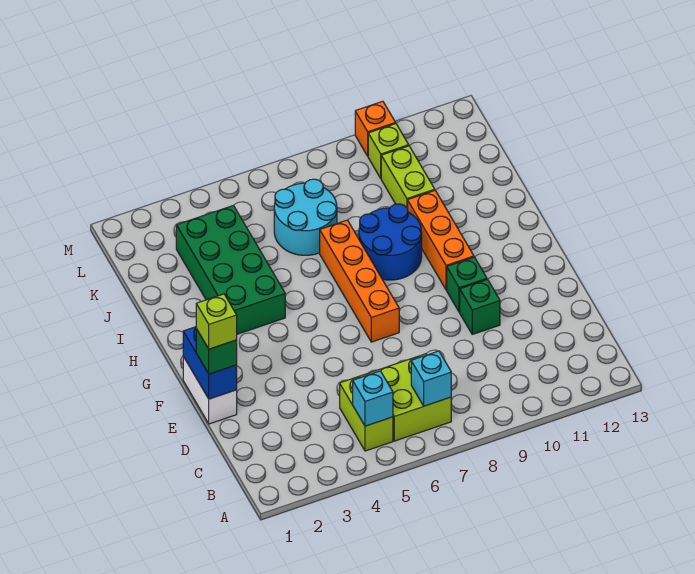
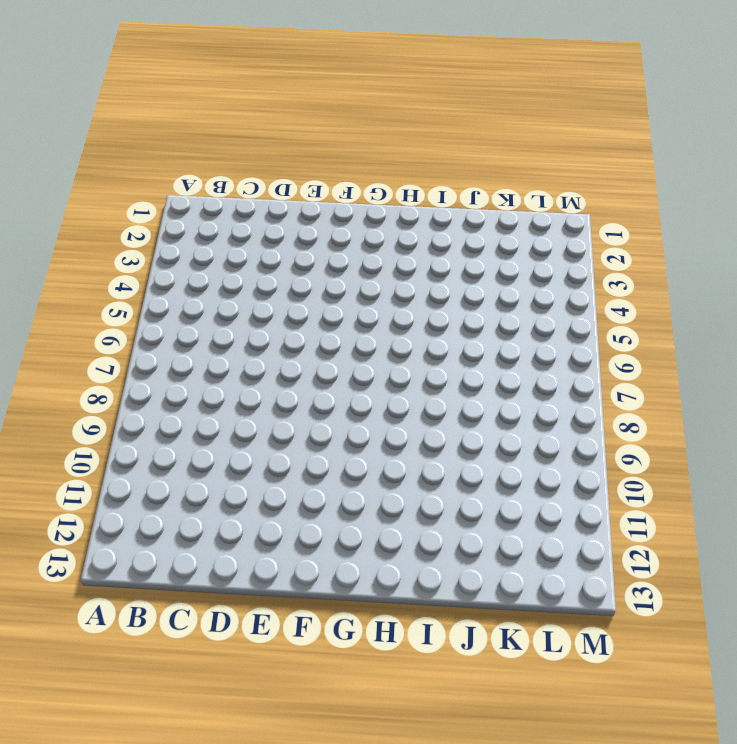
none -> lime 1x2 brick [340,374,393,451]
none -> lime 2x2 brick [369,354,451,441]
none -> white 1x2 brick [183,357,237,424]

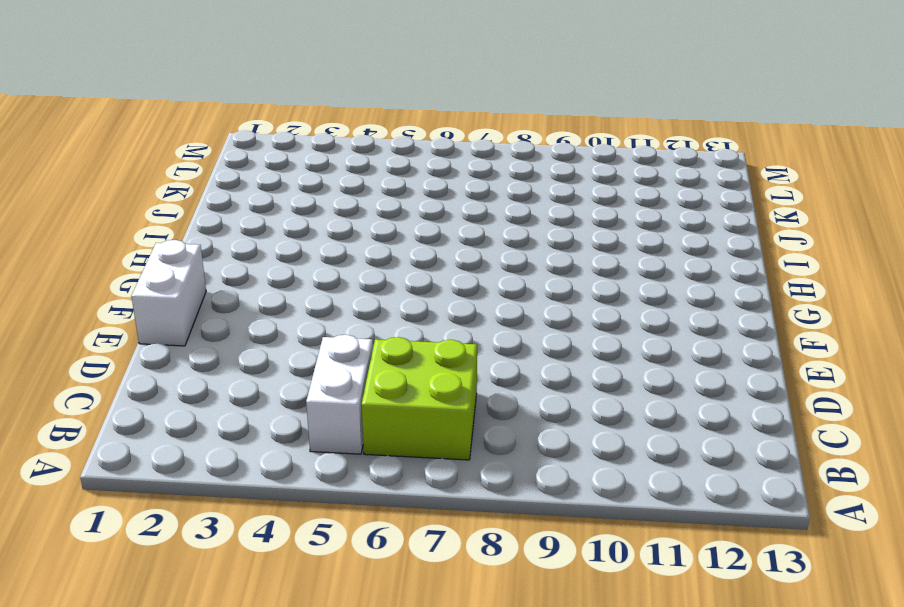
white 1x2 brick [306,335,373,454] -> lime 1x2 brick [340,374,393,451]
none -> green 1x1 brick [460,279,500,334]
none -> orange 1x4 brick [320,220,399,342]
none -> green 1x1 brick [447,257,487,312]

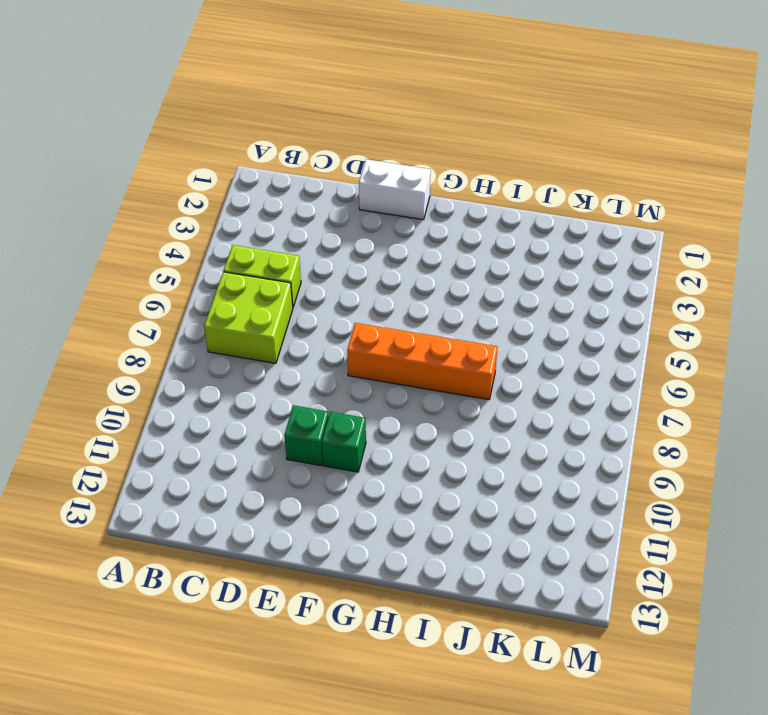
none -> orange 1x3 brick [408,190,474,290]
none -> green 2x4 brick [176,206,285,334]
none -> blue 2x2 round brick [359,204,422,280]

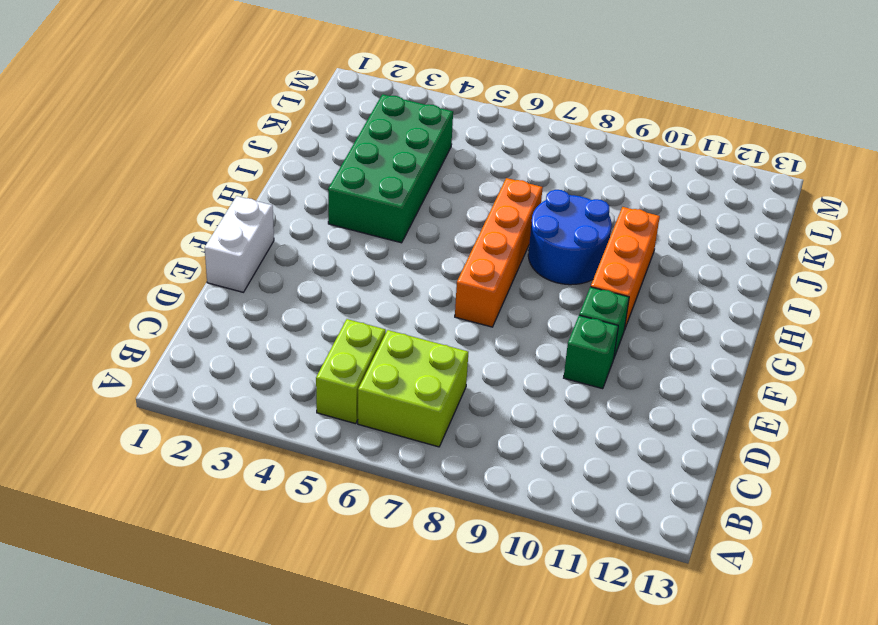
none -> cyan 2x2 round brick [274,179,337,255]
none -> lime 1x2 brick [381,146,435,209]
none -> lime 1x1 brick [368,124,409,178]

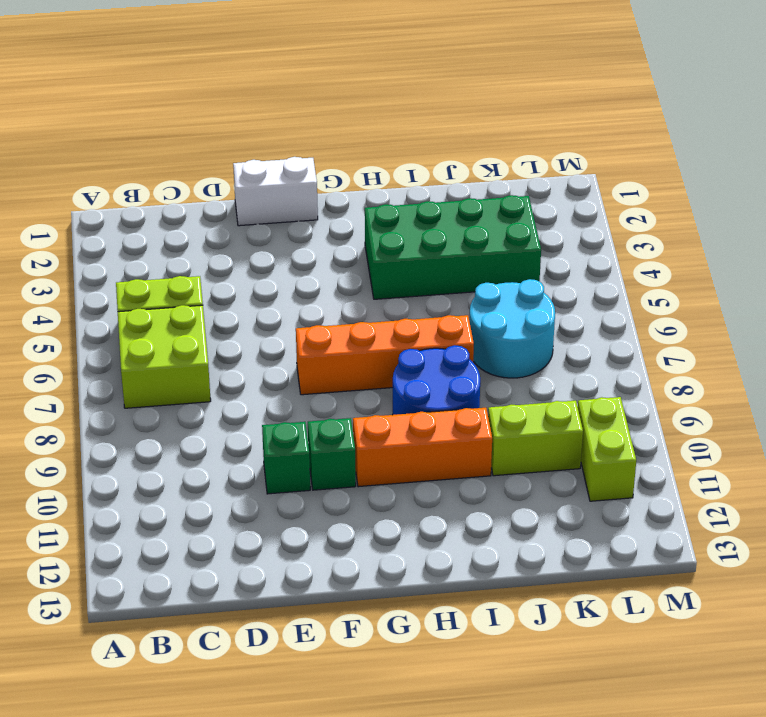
lime 1x2 brick [578,397,636,501] -> lime 1x1 brick [368,124,409,178]
none -> orange 1x1 brick [355,101,396,156]
none -> cyan 1x1 brick [353,371,393,426]
none -> cyan 1x1 brick [411,351,451,406]

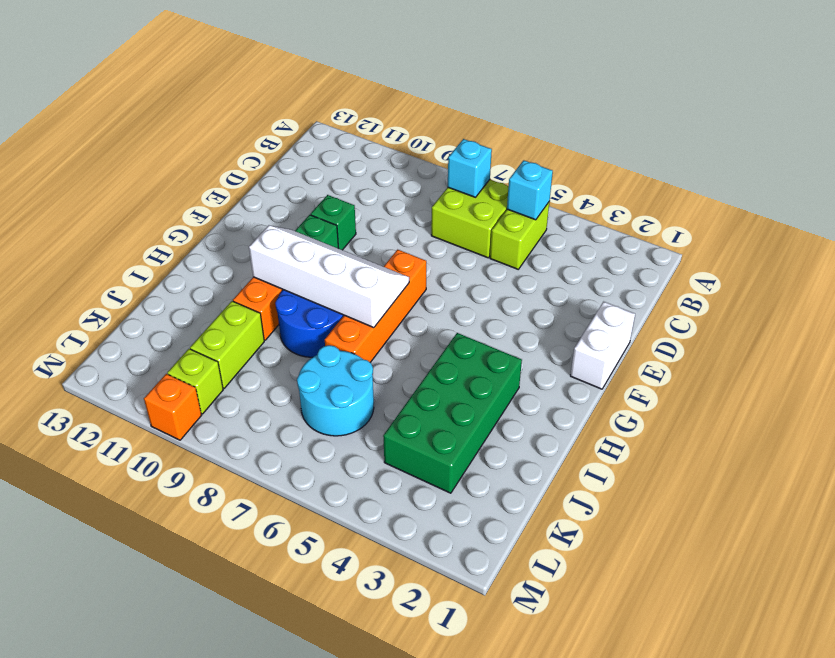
white 2x4 slope [249,225,409,328] -> none
none -> blue 1x2 brick [183,327,237,399]
none -> green 1x1 brick [196,329,237,374]
none -> lime 1x1 brick [196,294,237,349]

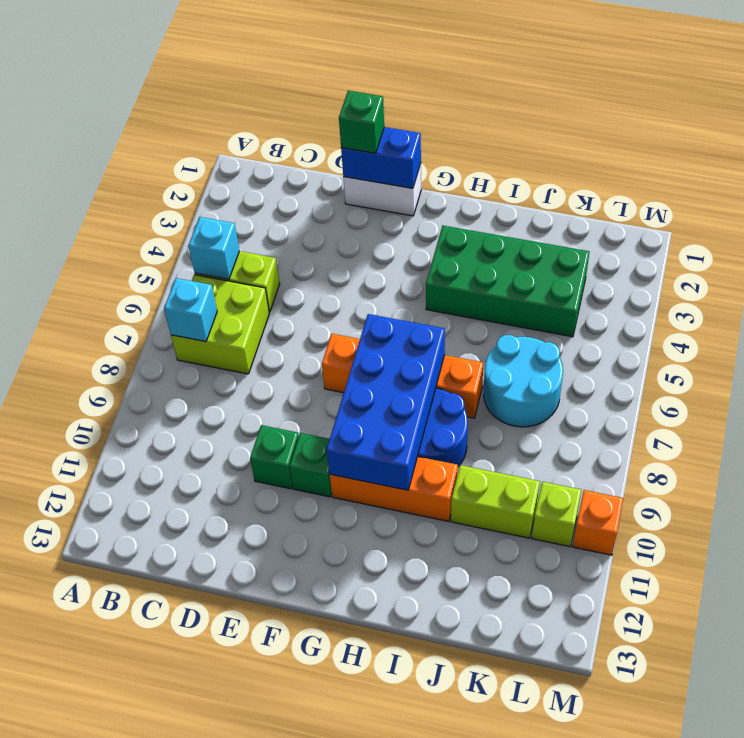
blue 2x4 brick [327,314,445,490] -> none
none -> lime 1x1 brick [196,294,237,349]

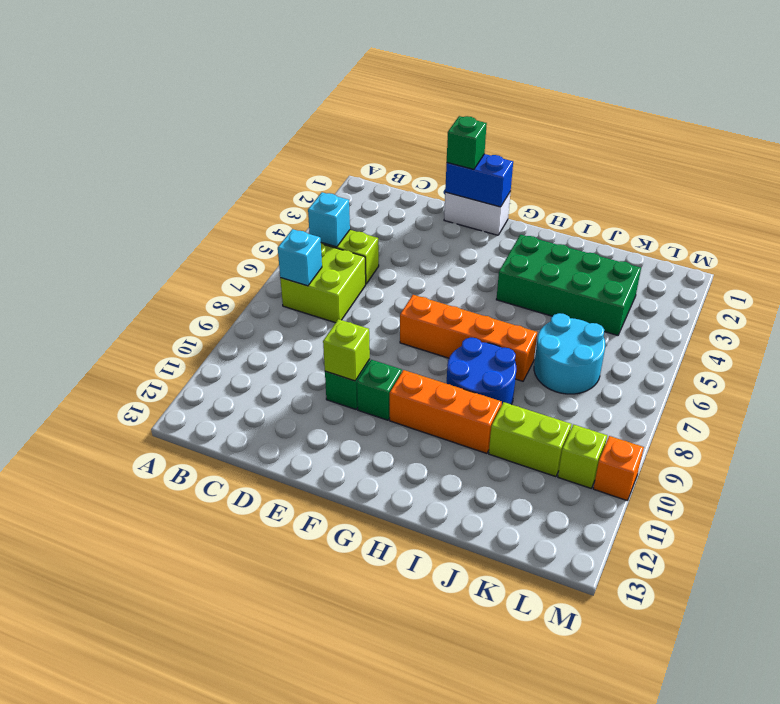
lime 1x1 brick [323,319,370,381] -> lime 1x1 brick moved to [196,294,237,349]

